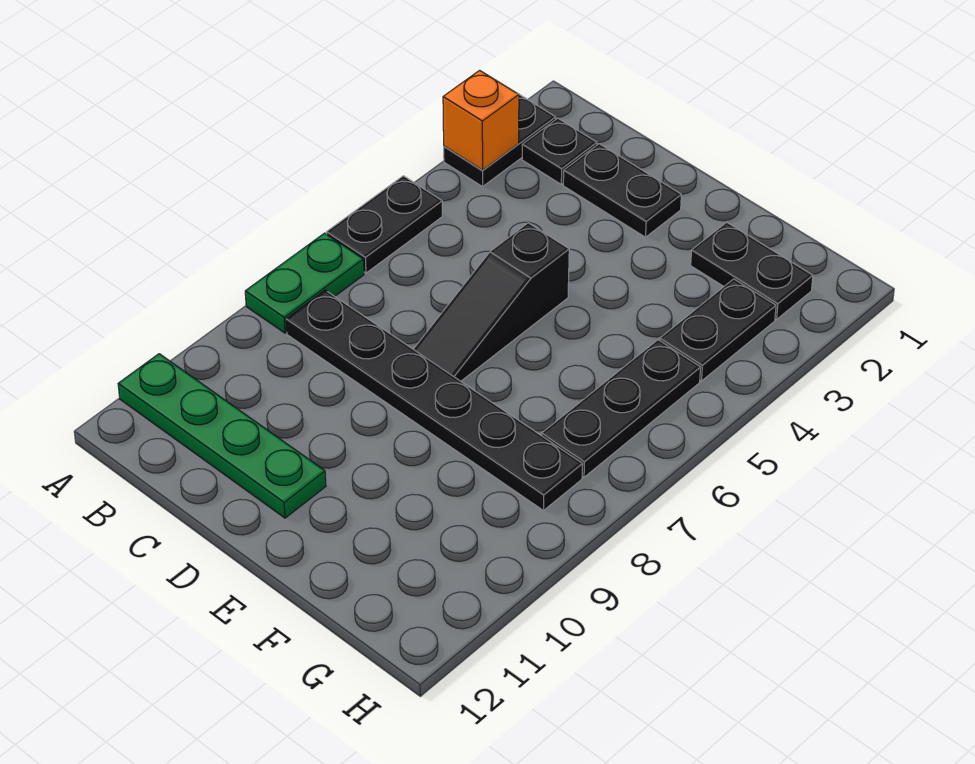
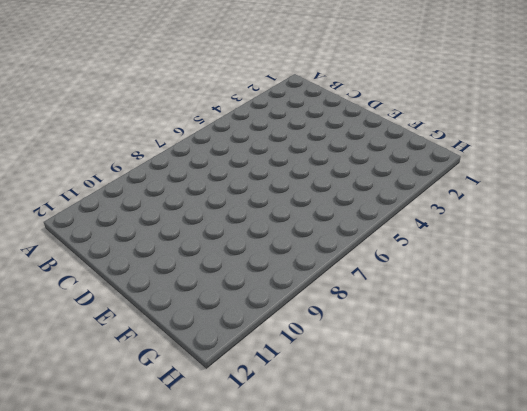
none -> black 1x2 plate [444,95,556,187]
none -> black 1x2 plate [327,176,442,273]
none -> green 1x2 plate [245,233,364,333]

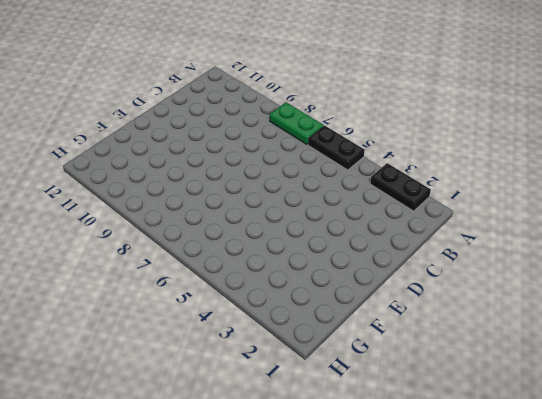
none -> green 1x4 plate [118,354,326,518]
none -> black 1x1 plate [522,118,597,184]
none -> black 1x6 plate [286,290,583,511]

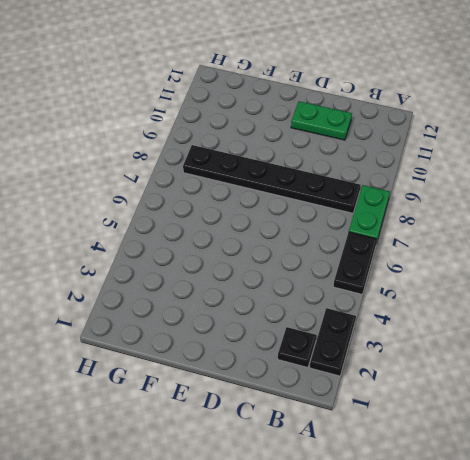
green 1x2 plate [291,101,352,140] -> green 1x4 plate [118,354,326,518]
none -> black 1x2 plate [563,144,681,237]
none -> black 1x3 slope [413,223,569,381]
none -> black 1x2 plate [691,222,813,319]

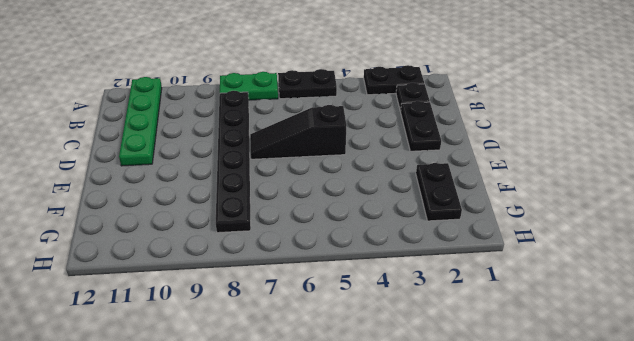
none -> black 1x2 plate [660,279,776,381]
none -> black 1x3 plate [542,340,701,477]
none -> orange 1x1 brick [443,70,519,170]

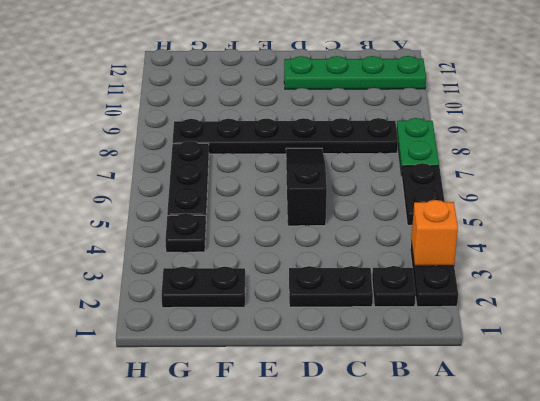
black 1x1 plate [165,213,206,252] -> black 1x2 plate [660,279,776,381]

